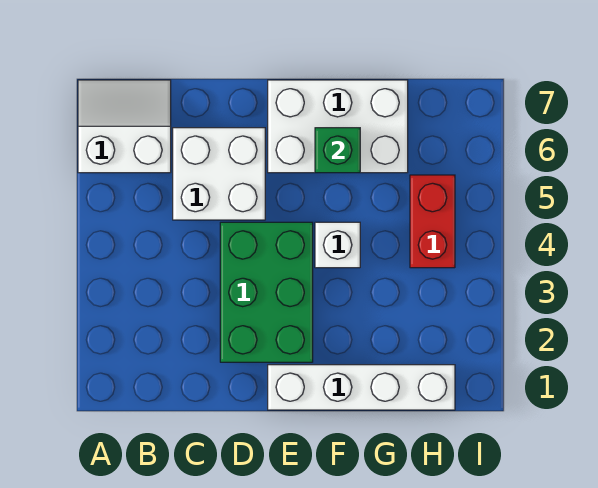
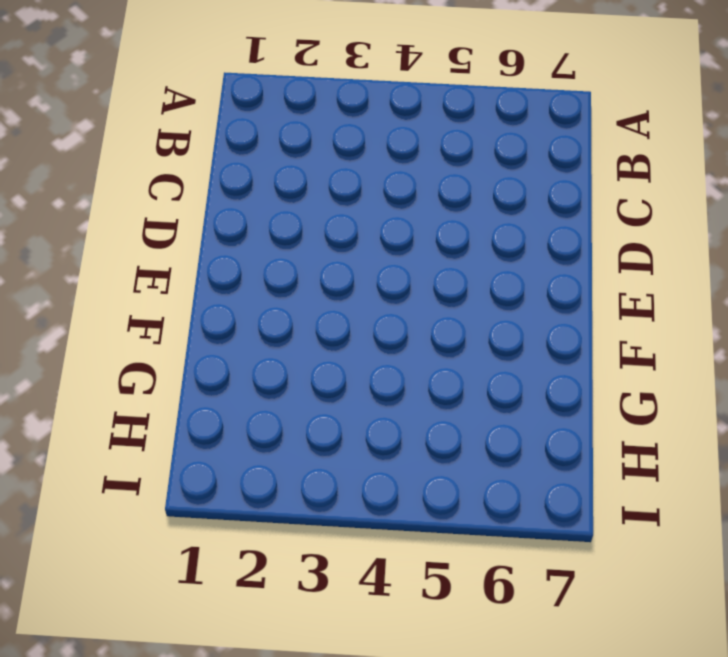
none -> white 2x2 slope [78,80,171,173]
none -> white 2x2 brick [173,128,265,220]

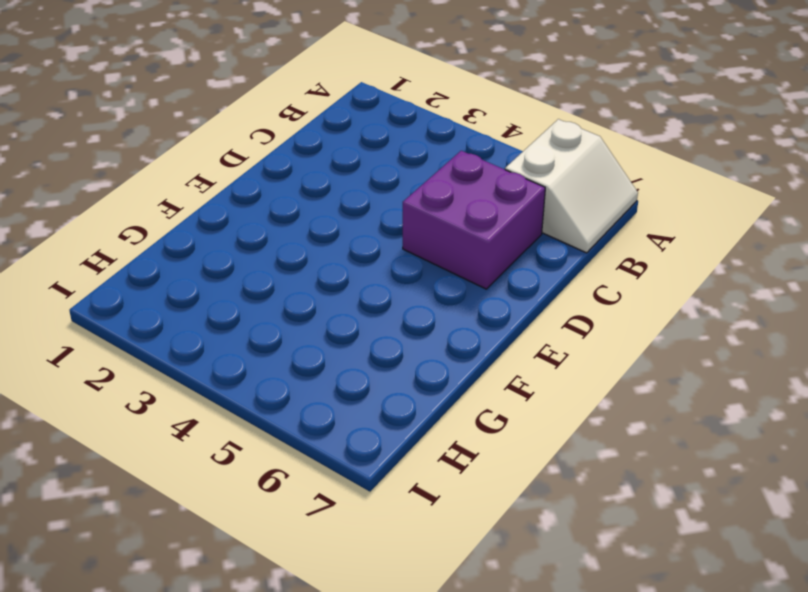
purple 2x2 brick [403,151,545,289] -> white 2x2 brick [173,128,265,220]
none -> green 2x3 brick [220,222,313,362]
none -> white 1x4 brick [268,365,455,410]

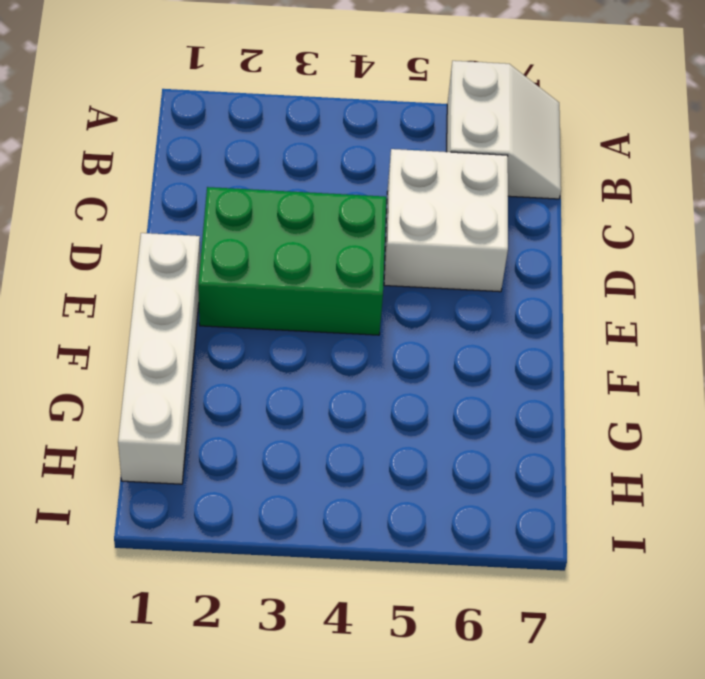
none -> white 2x3 brick [268,80,408,173]
none -> white 1x1 brick [315,222,360,268]

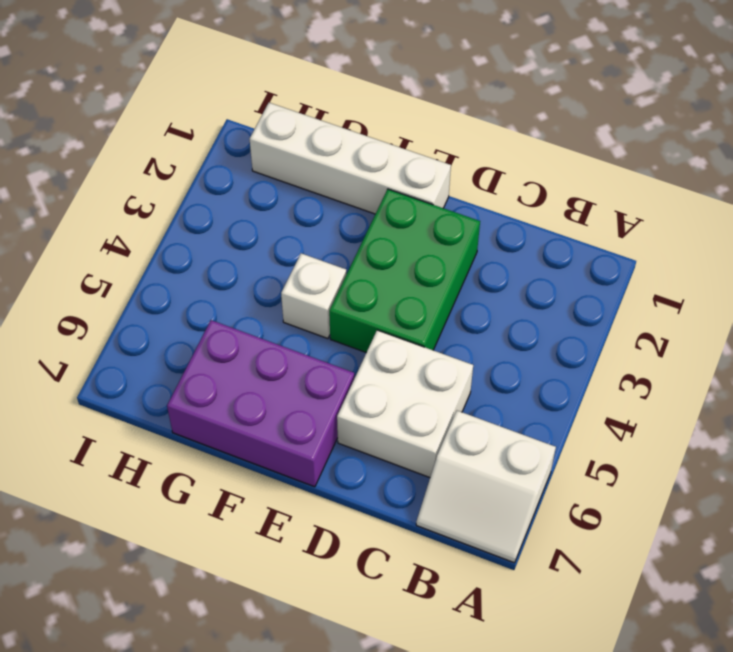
purple 2x3 brick [167,320,354,487] -> white 2x3 brick [268,80,408,173]
none -> red 1x2 brick [410,175,455,268]
none -> green 1x1 brick [315,128,360,173]

